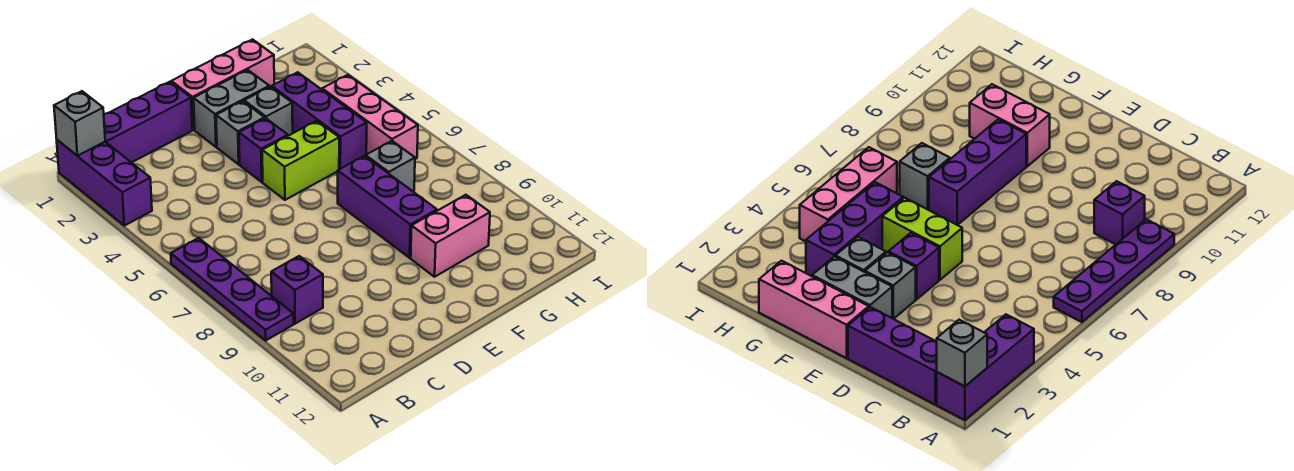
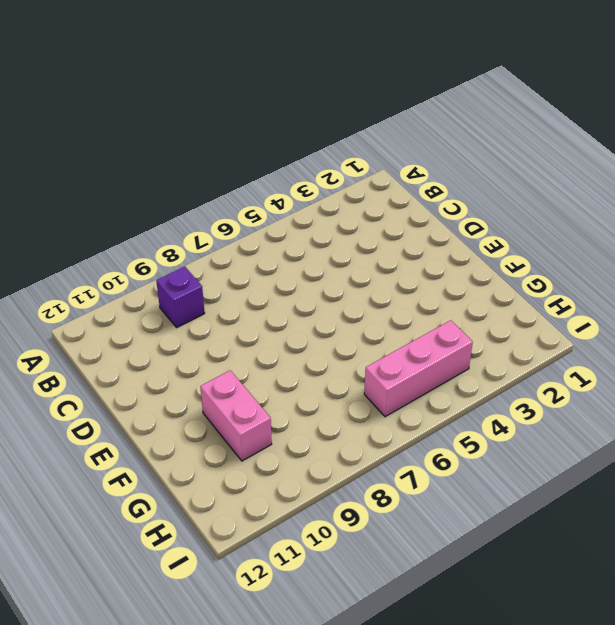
none -> purple 1x3 brick [57,140,152,226]
none -> purple 1x4 plate [171,238,294,340]
none -> purple 1x3 brick [104,82,192,163]

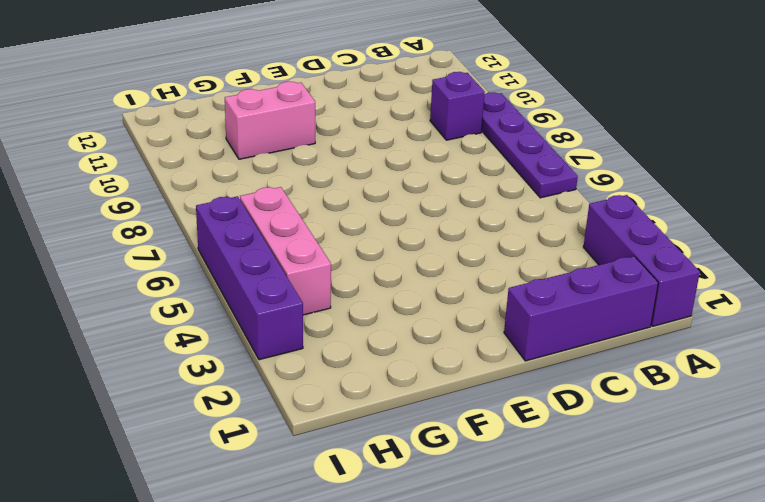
purple 1x4 brick [196,196,303,360] -> none
none -> pink 1x3 brick [171,39,274,130]
none -> grey 1x2 brick [194,70,269,147]
none -> grey 1x1 brick [216,101,265,164]

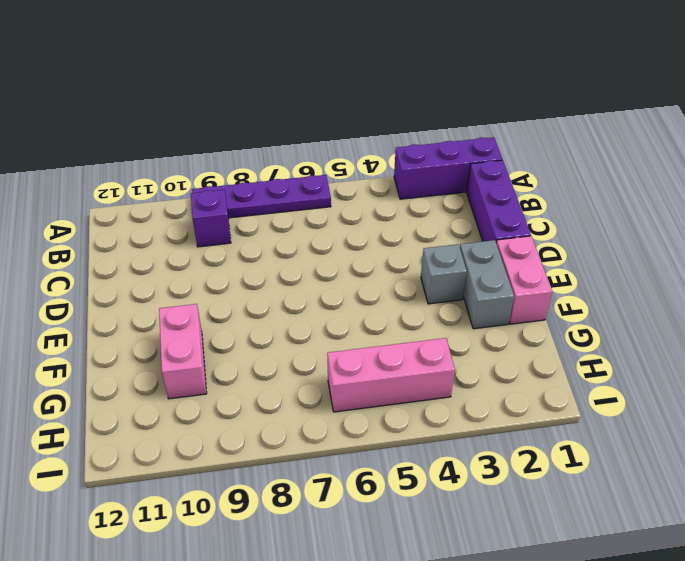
pink 1x2 brick [496,236,552,324] -> pink 1x3 brick [171,39,274,130]
none -> purple 1x1 brick [239,118,288,182]
none -> lime 1x2 brick [262,121,339,200]
none -> grey 1x1 brick [244,87,293,136]

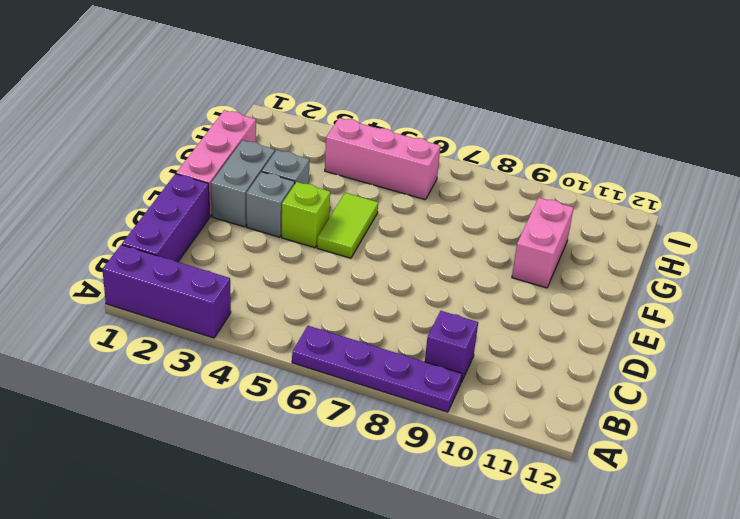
lime 1x1 brick [282,182,330,248] -> purple 1x1 brick [239,118,288,182]
lime 1x2 tile [317,193,378,258] -> lime 1x2 brick [262,121,339,200]
none -> purple 1x3 brick [338,156,437,258]
none -> purple 1x3 brick [272,72,367,169]
none -> grey 1x1 brick [365,141,415,191]

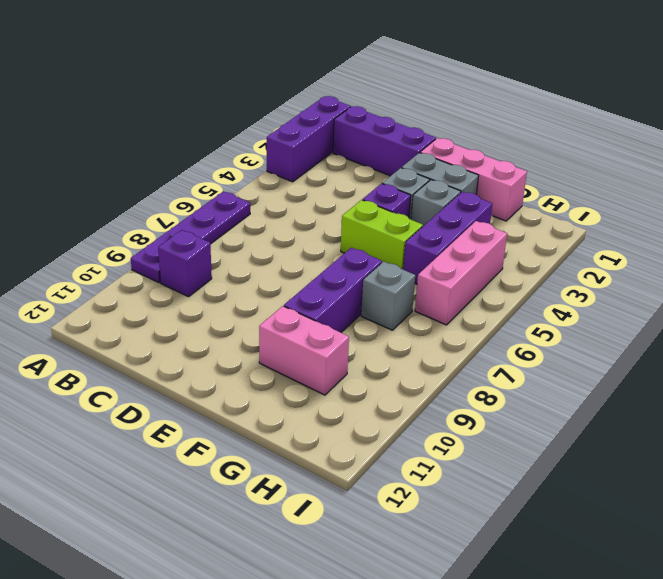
none -> grey 1x1 brick [54,91,105,156]

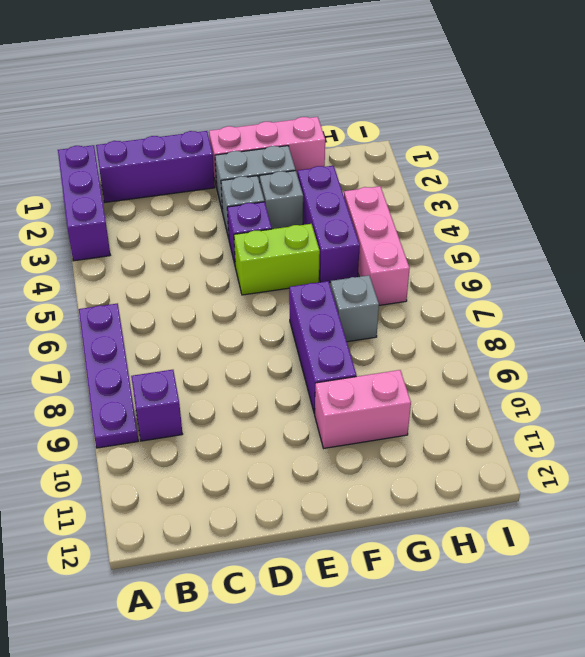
none -> grey 1x1 brick [54,91,105,156]

